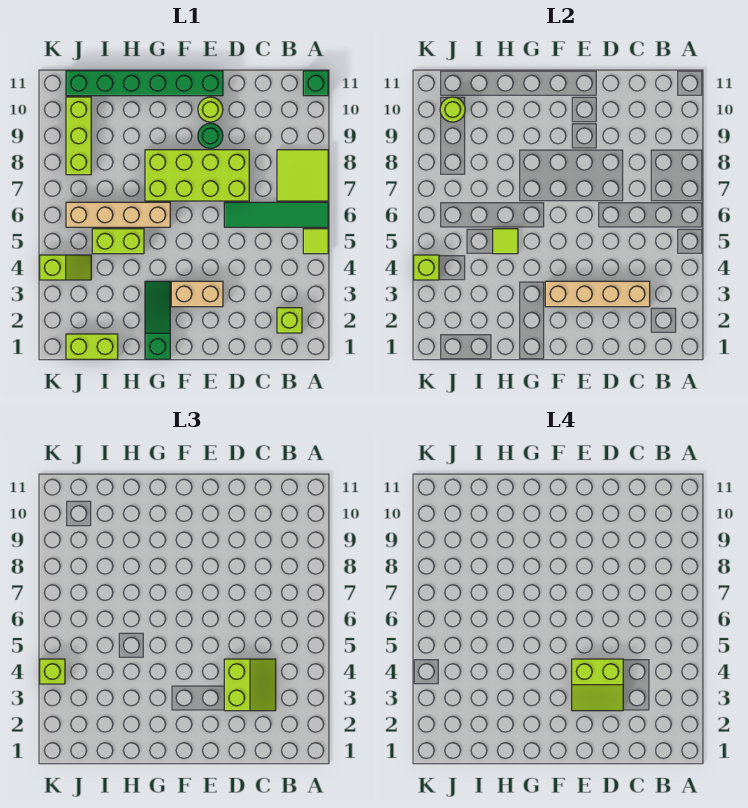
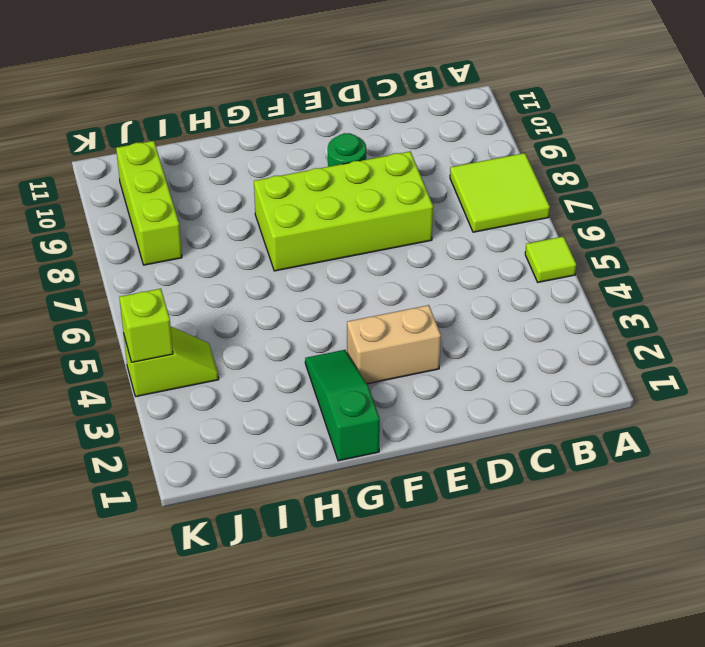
none -> green 1x4 tile [224,202,328,227]
none -> green 1x1 brick [303,71,328,96]
none -> lime 1x1 brick [277,308,302,333]

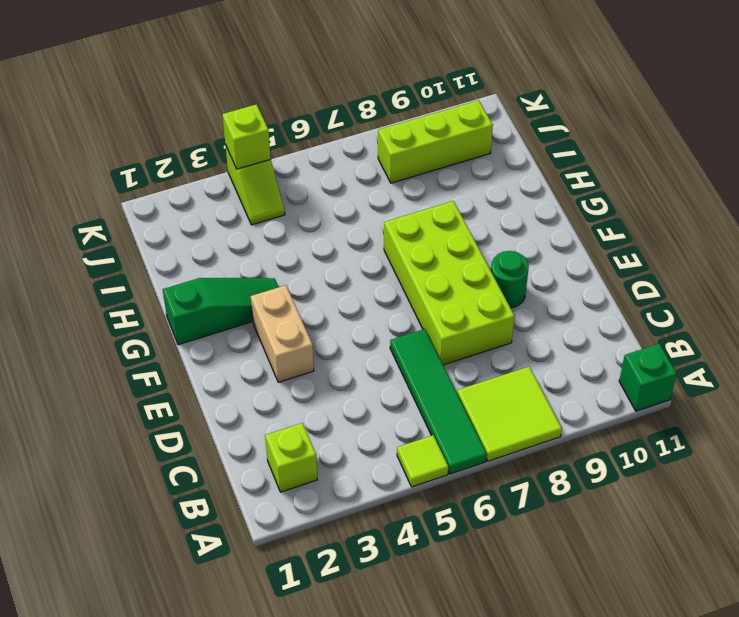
none -> lime 1x1 round brick [198,97,223,122]
none -> green 1x6 brick [66,71,223,96]
none -> tan 1x4 brick [66,202,170,227]

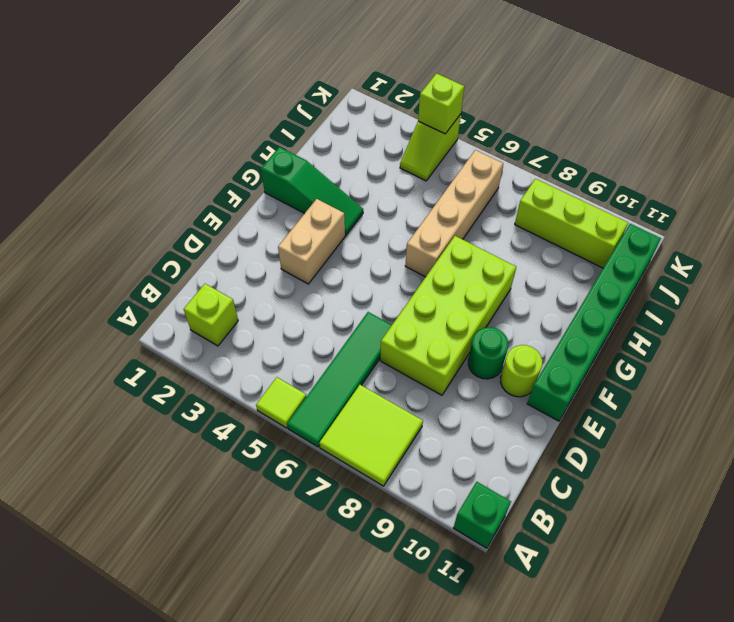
none -> lime 1x2 brick [92,229,144,254]
none -> lime 1x2 brick [66,334,118,359]
none -> tan 1x4 brick [545,281,650,307]

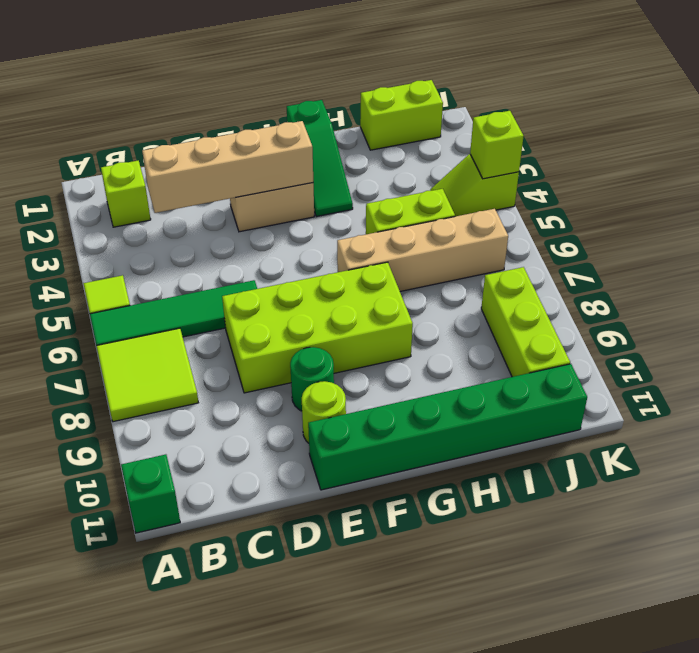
none -> lime 1x1 tile [493,229,518,254]
none -> lime 1x1 round brick [440,97,465,122]
none -> lime 2x2 slope [224,659,276,711]

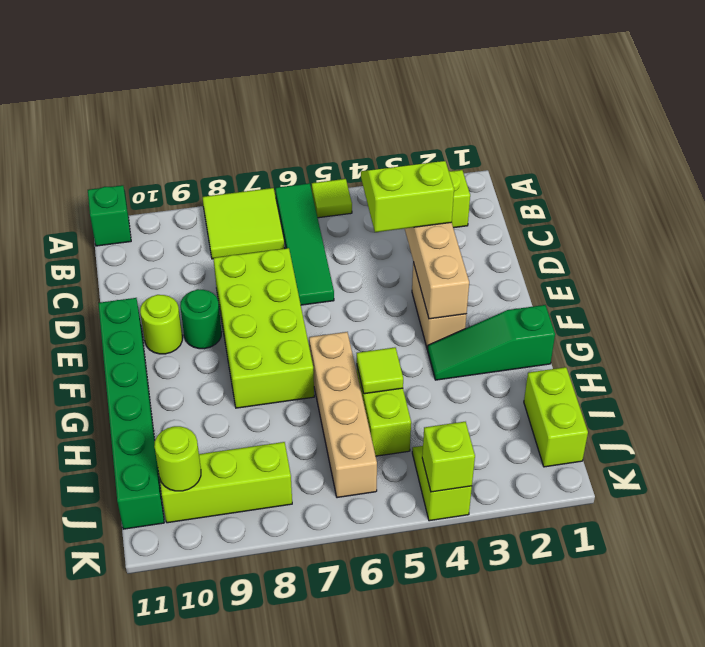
none -> lime 1x1 brick [40,659,65,684]
none -> lime 2x2 slope [572,659,623,711]

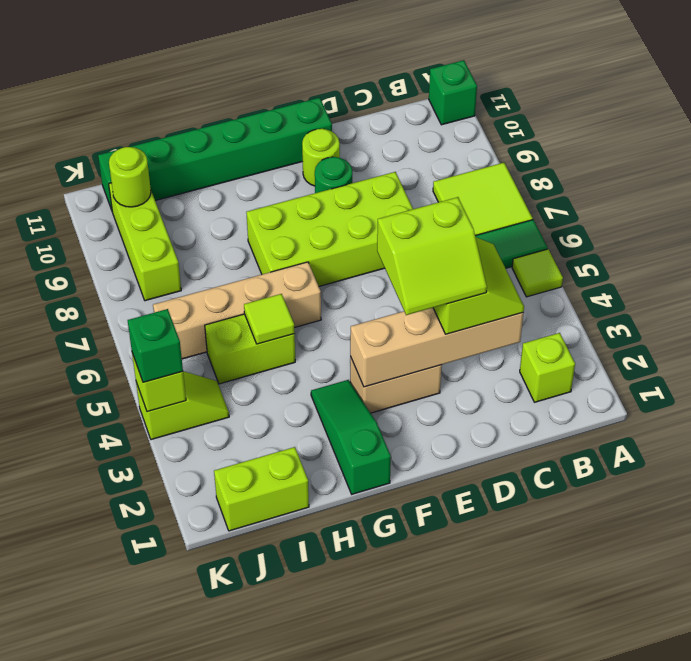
green 1x1 brick [128,309,183,382] -> lime 1x1 brick [40,659,65,684]

